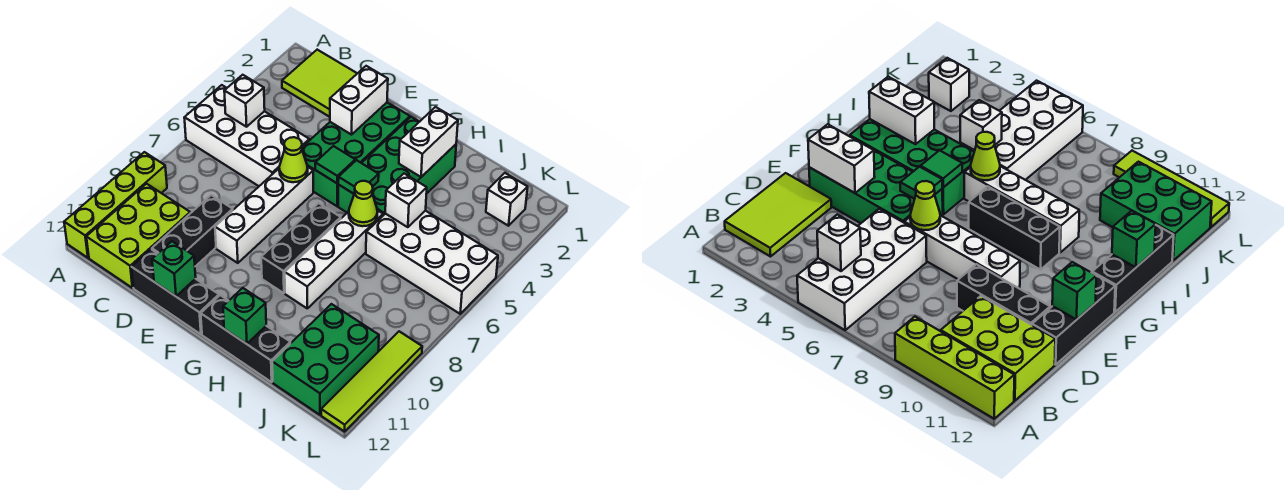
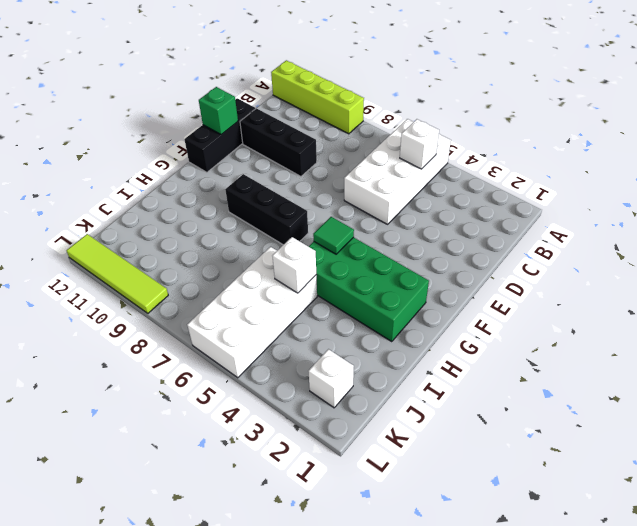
none -> lime 2x3 tile [282,50,357,117]
none -> lime 2x3 brick [86,184,190,288]
none -> green 2x4 brick [302,103,410,206]

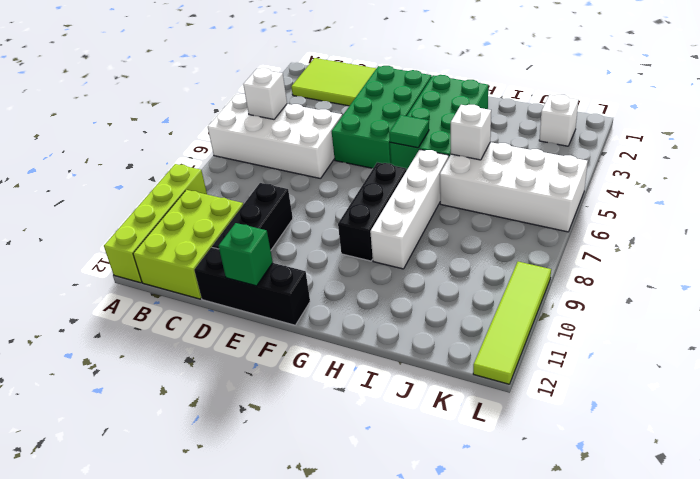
none -> white 1x4 brick [215,167,313,263]
none -> black 1x3 brick [201,295,290,382]
none -> green 2x3 brick [272,304,379,415]

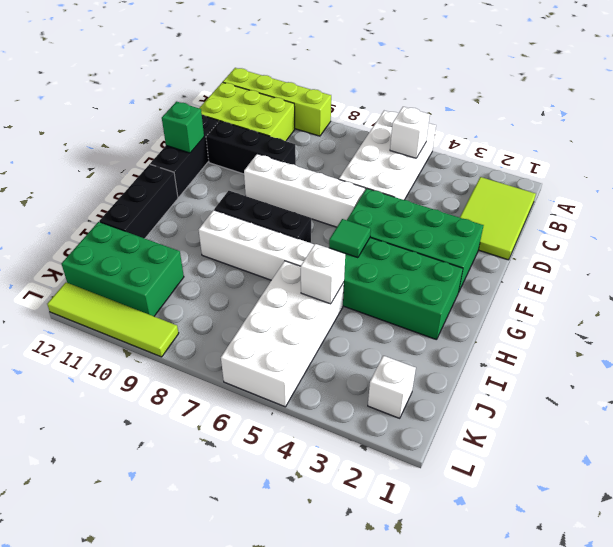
none -> white 1x2 brick [330,66,388,135]
none -> lime 1x1 cone [279,137,308,182]
none -> green 1x1 tile [315,146,355,183]

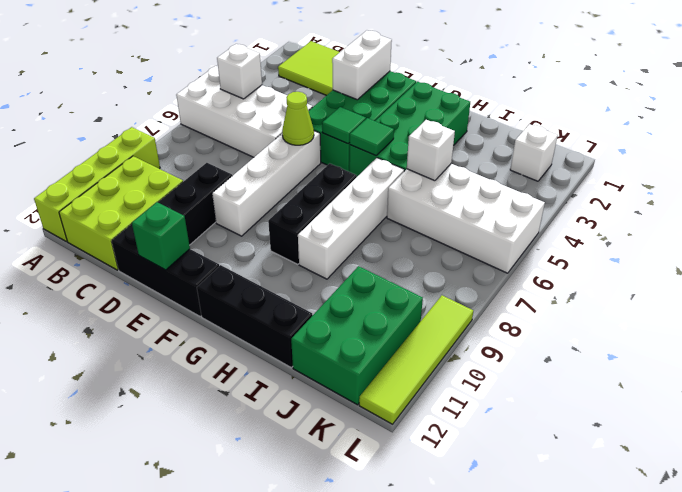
none -> white 1x2 brick [399,107,458,177]
none -> lime 1x1 cone [349,181,377,226]
none -> green 1x1 brick [223,288,266,344]

